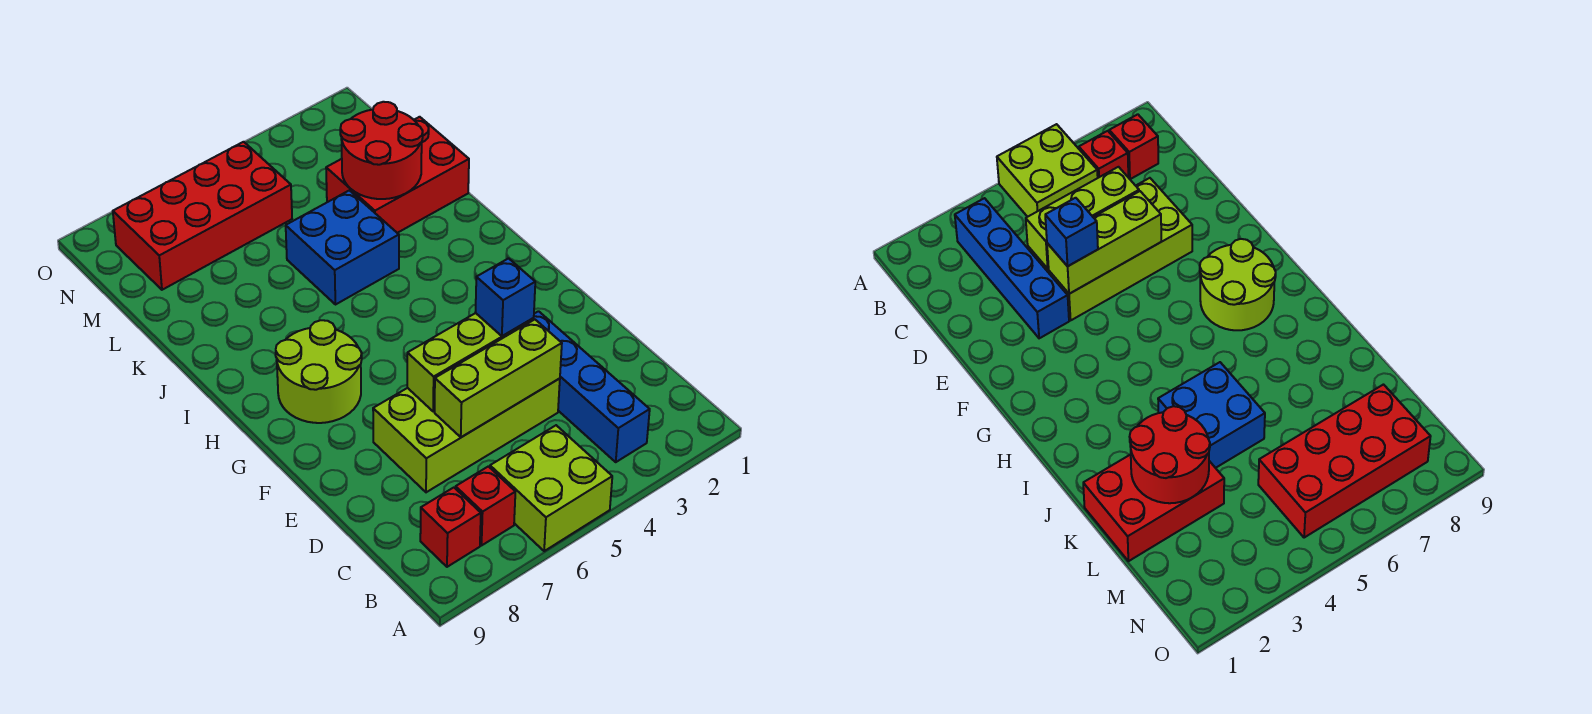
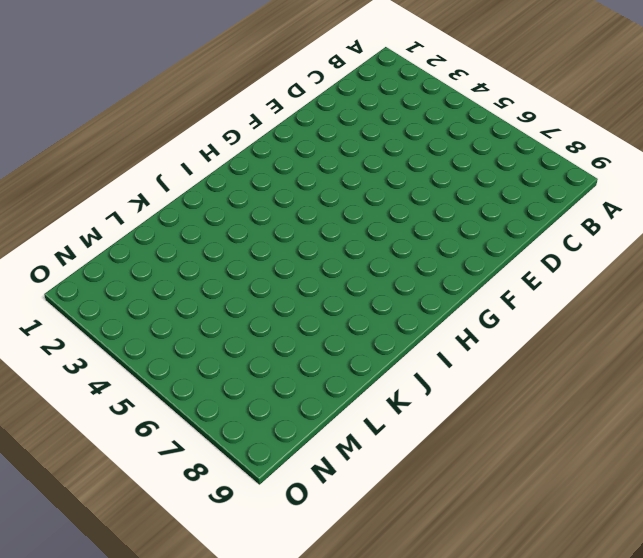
none -> lime 2x2 brick [490,425,612,551]
none -> blue 1x4 brick [534,311,650,462]
none -> red 1x1 brick [456,466,515,545]

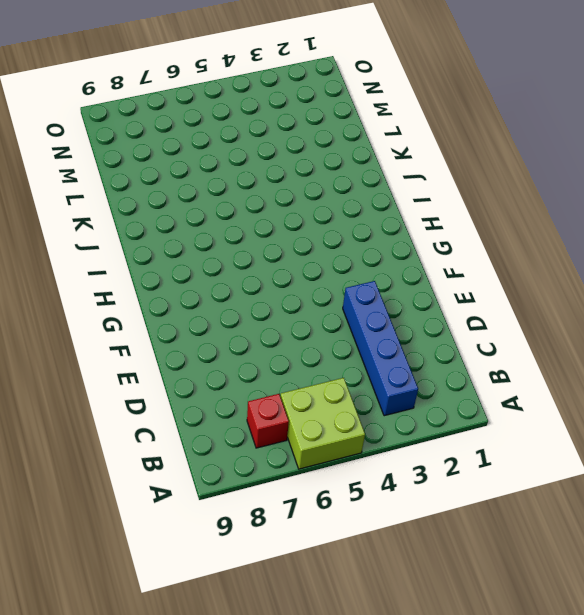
none -> red 1x1 brick [420,488,481,567]
none -> lime 2x4 brick [373,378,560,492]
none -> lime 2x2 round brick [276,320,362,423]

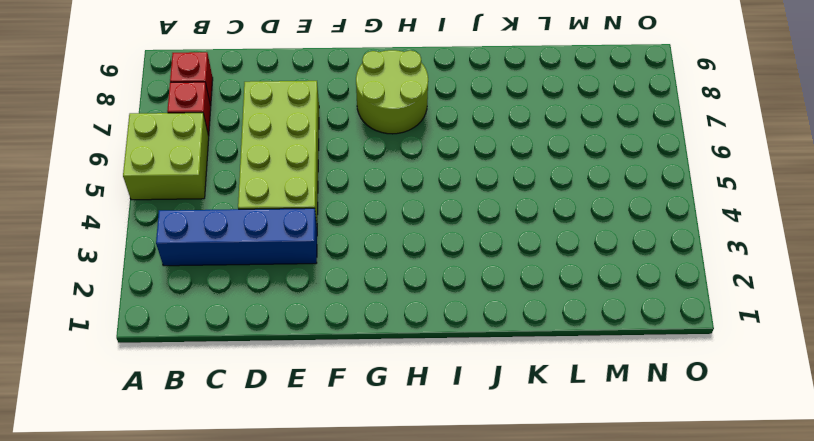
none -> blue 2x2 brick [286,190,399,305]
none -> red 2x3 brick [326,117,469,233]
none -> red 2x4 brick [113,142,292,290]

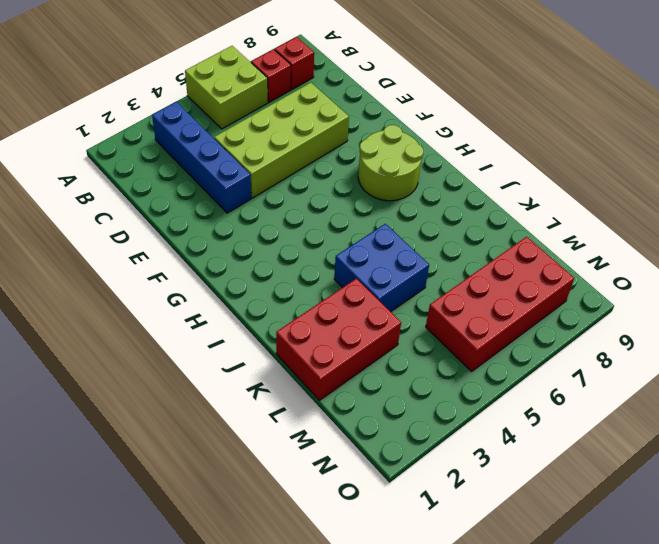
none -> lime 1x3 brick [435,320,562,437]
none -> lime 1x3 brick [407,313,534,411]
none -> red 2x2 round brick [340,102,423,199]

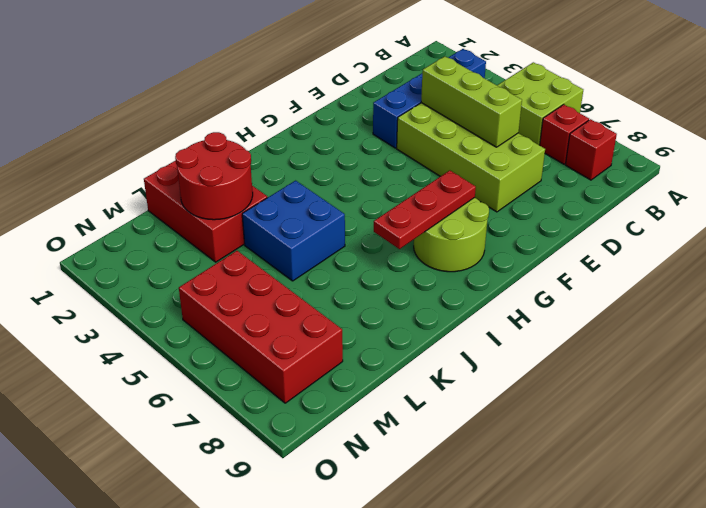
red 1x3 plate [374,170,476,249] -> none
none -> lime 1x3 brick [407,313,534,411]
none -> blue 1x1 brick [475,258,535,336]

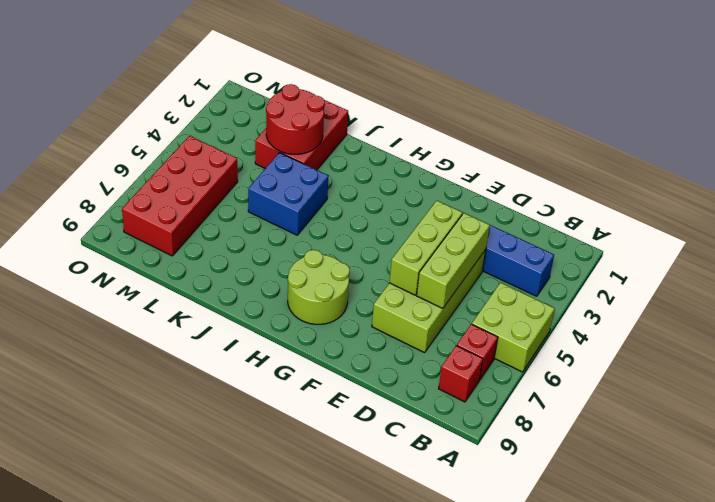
none -> blue 1x1 brick [475,258,535,336]

